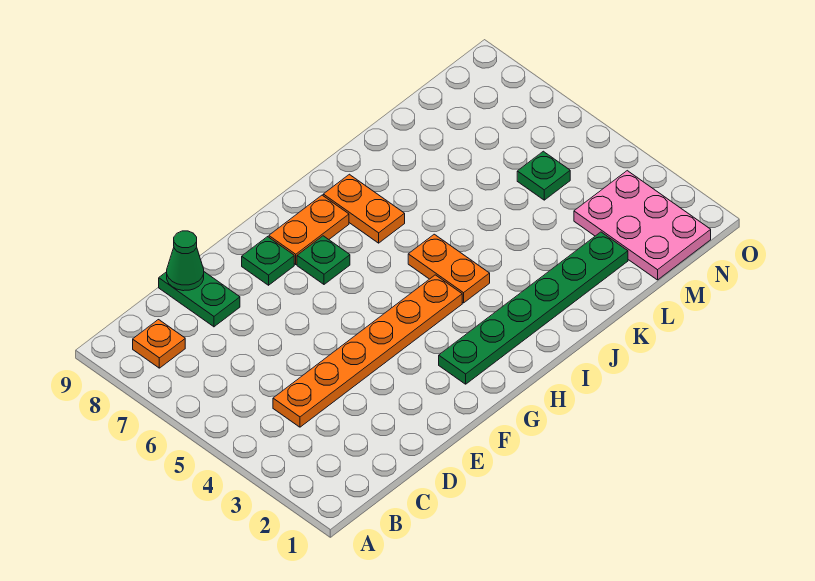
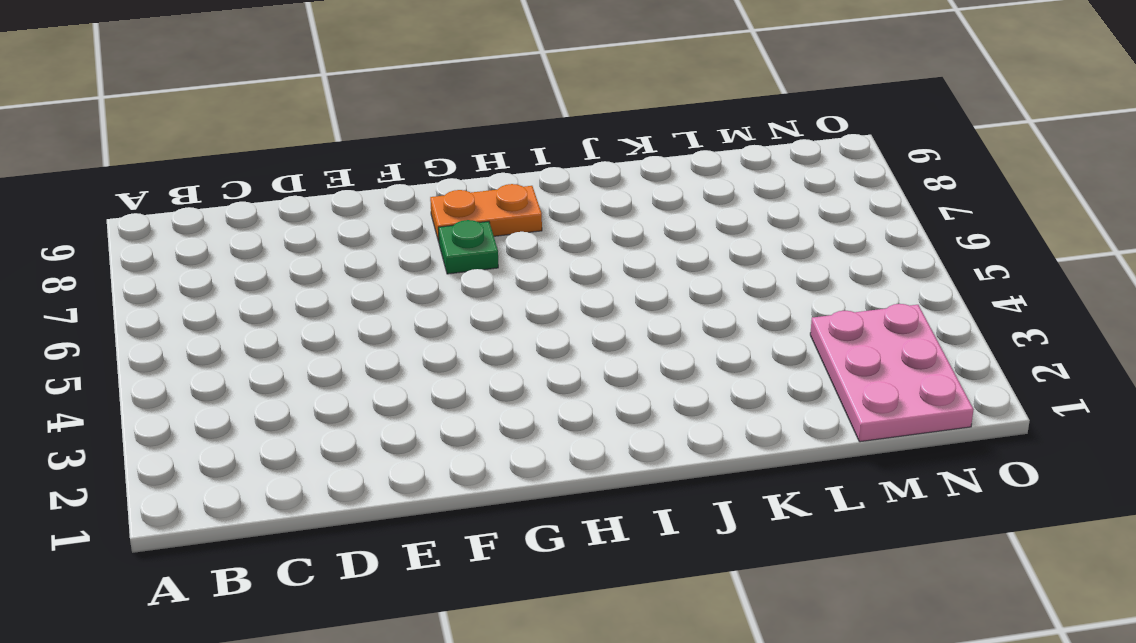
none -> orange 1x1 plate [133,320,185,368]
none -> orange 1x6 plate [273,275,462,427]
none -> green 1x2 plate [159,272,240,327]

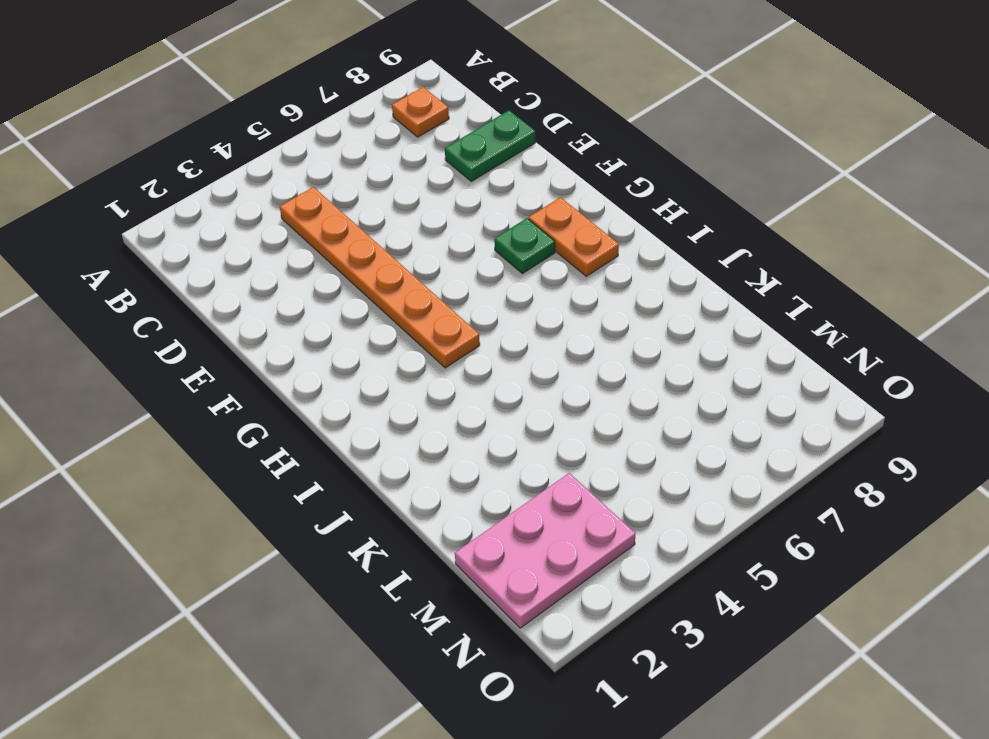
none -> green 1x1 plate [242,237,294,285]
none -> green 1x6 plate [439,232,628,384]
none -> orange 1x2 plate [408,234,490,303]

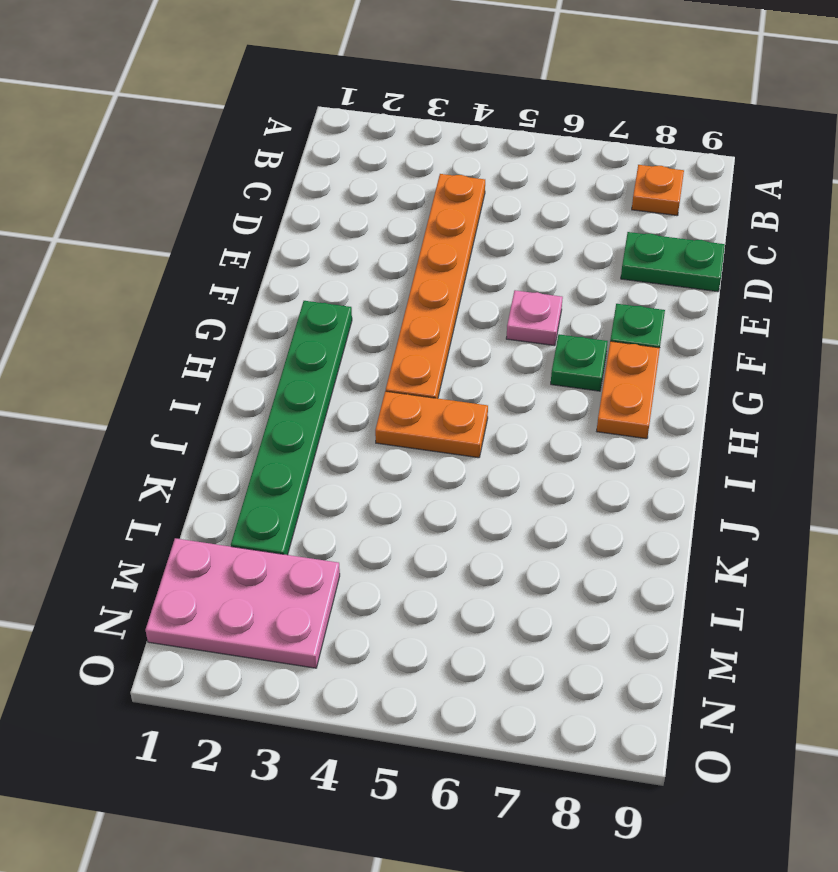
pink 1x1 plate [506,290,563,346] -> none
none -> orange 1x2 plate [323,174,405,243]
none -> green 1x1 plate [517,151,570,200]
none -> green 1x1 cone [167,231,204,291]

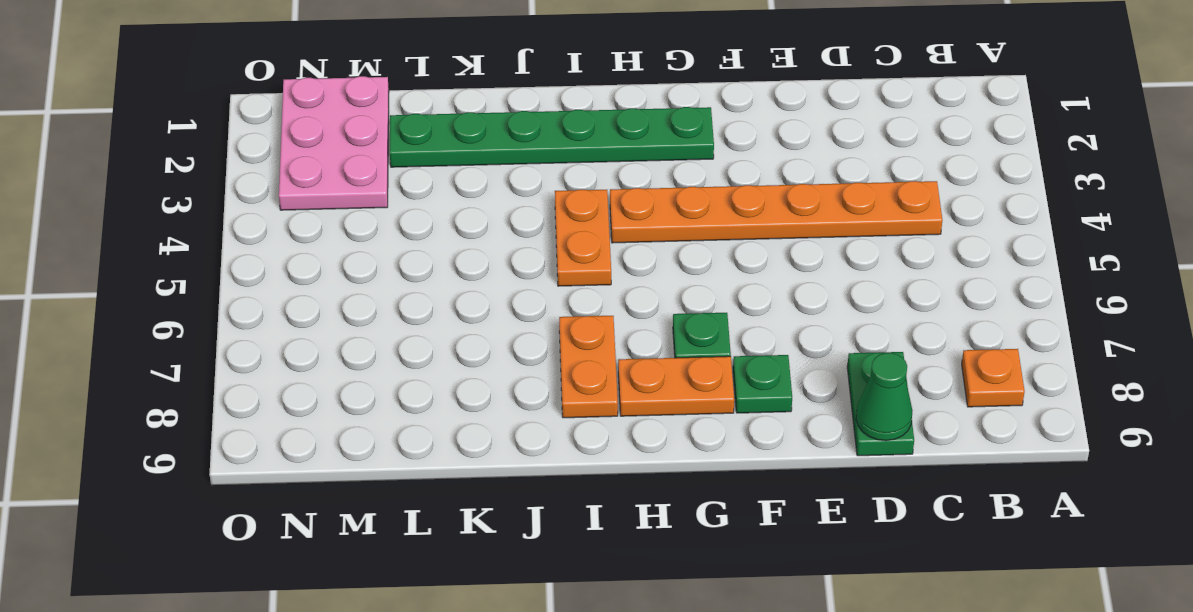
none -> green 1x1 plate [517,151,570,200]

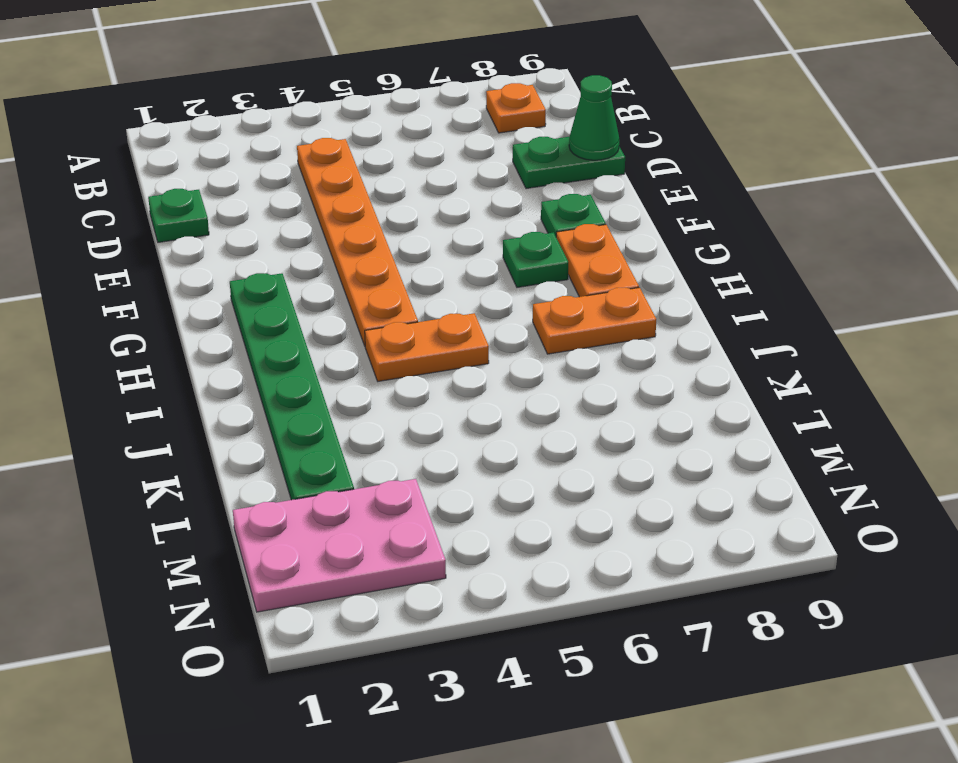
green 1x1 plate [148,189,209,242] -> green 1x1 plate moved to [517,151,570,200]

